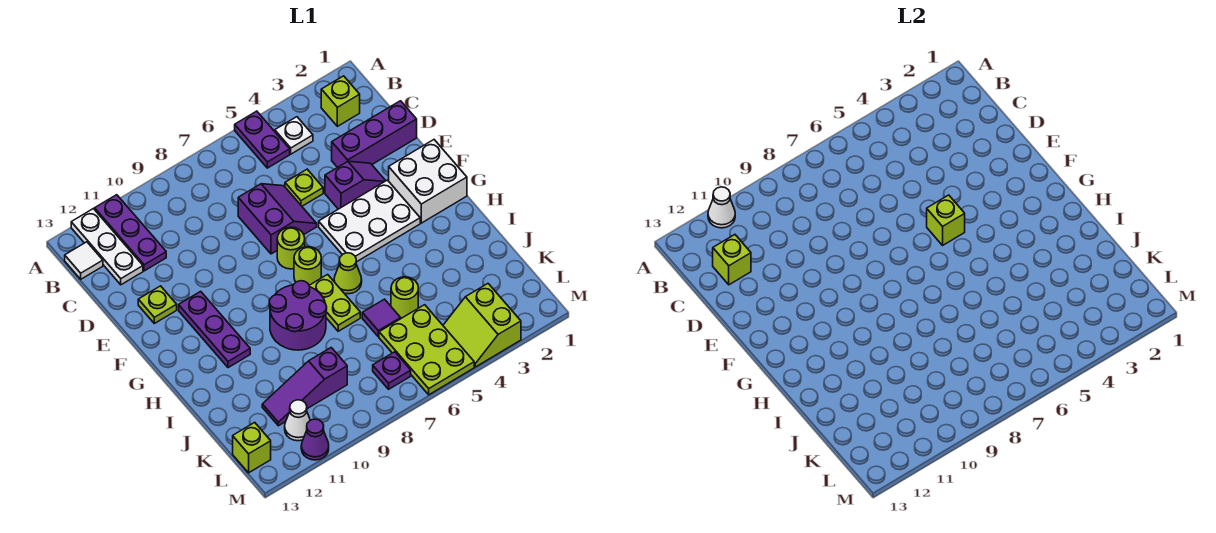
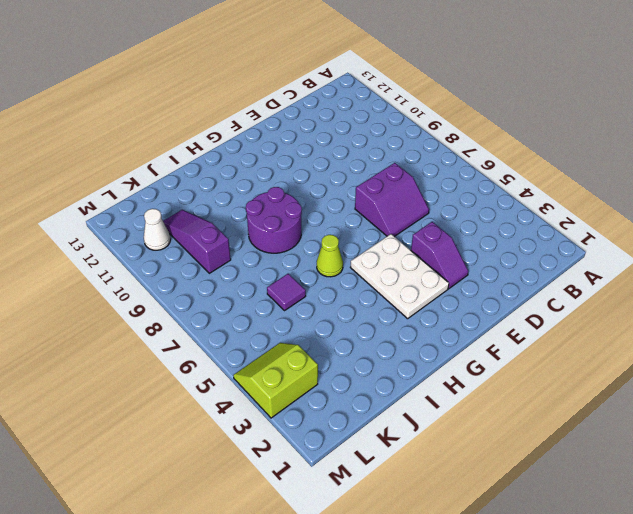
none -> purple 1x2 plate [235,111,290,168]
none -> purple 1x3 plate [95,195,166,271]
none -> white 1x3 plate [71,209,143,285]
none -> lime 1x1 brick [321,76,360,126]

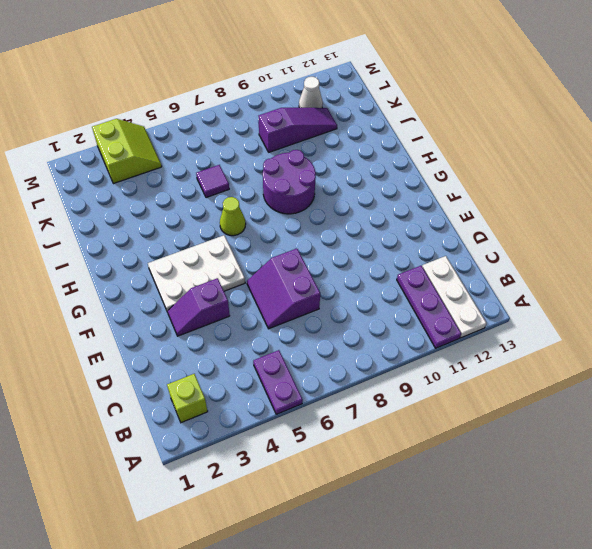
none -> white 1x1 plate [275,117,313,154]
none -> white 1x1 tile [65,242,103,279]
none -> purple 1x3 brick [332,101,417,167]
none -> lime 1x1 plate [285,169,323,206]

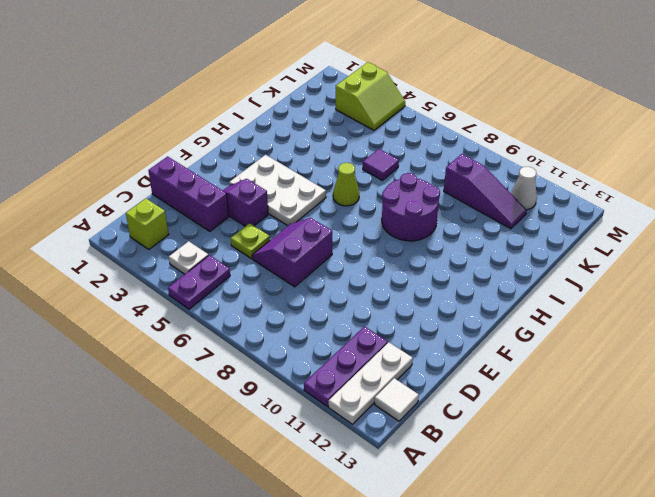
none -> lime 1x1 plate [138,286,177,323]
none -> white 2x2 brick [389,140,467,223]
none -> lime 1x1 round brick [277,227,305,269]
none -> purple 1x3 plate [179,291,250,368]

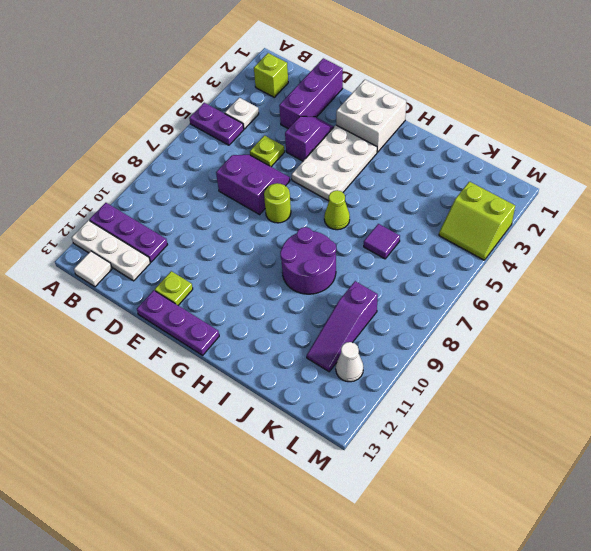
purple 1x3 plate [137,290,219,355] -> purple 1x3 plate moved to [179,291,250,368]
none -> lime 1x1 round brick [294,247,321,285]
none -> lime 1x2 plate [309,275,360,331]
none -> lime 1x1 round brick [391,277,418,318]
none -> lime 2x3 plate [379,305,474,395]

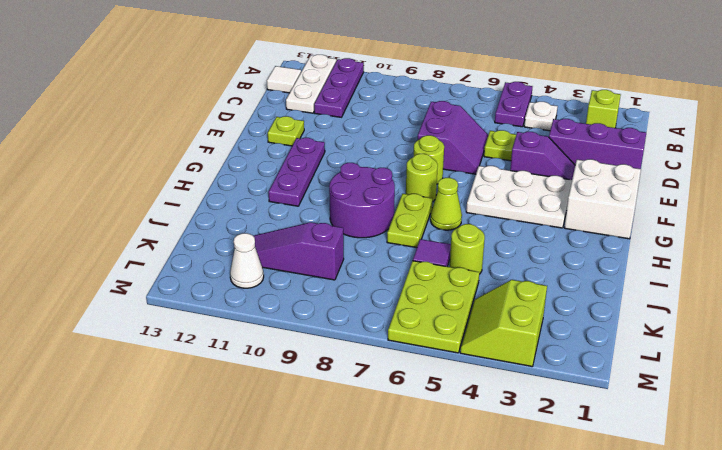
none -> purple 1x1 plate [373,352,411,389]
none -> lime 1x1 brick [233,422,271,473]
none -> purple 1x1 cone [301,419,329,460]
none -> white 1x1 cone [708,187,735,228]

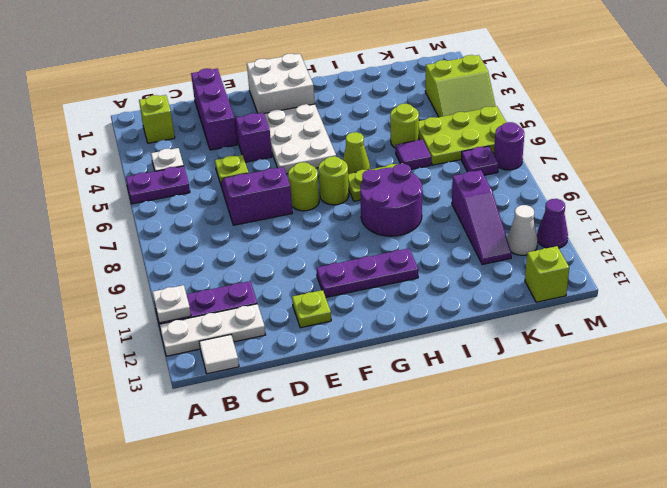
white 1x1 plate [153,285,191,323] -> white 1x1 cone [708,187,735,228]
purple 1x1 round brick [494,122,524,170] -> none
none -> lime 1x1 brick [713,235,751,285]
none -> lime 1x1 brick [927,195,965,245]

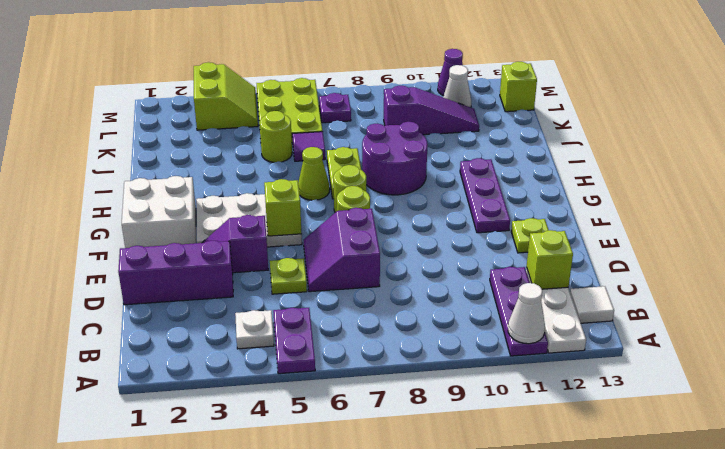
none -> lime 1x1 brick [321,76,360,126]

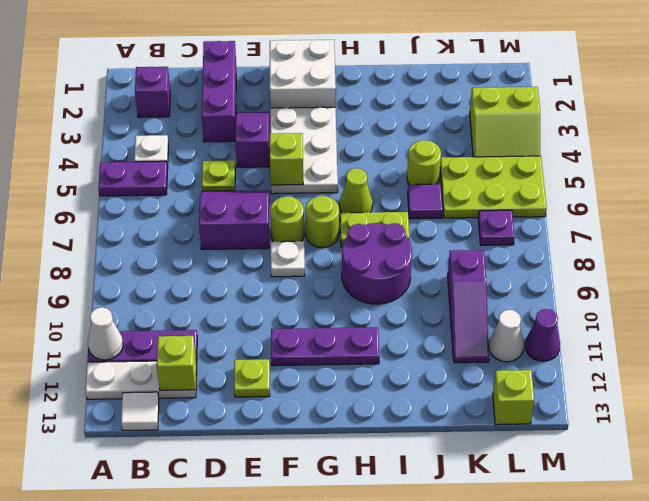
purple 1x1 brick [135,67,170,117] -> lime 1x1 brick [321,76,360,126]
white 1x1 plate [271,241,305,277] -> none

